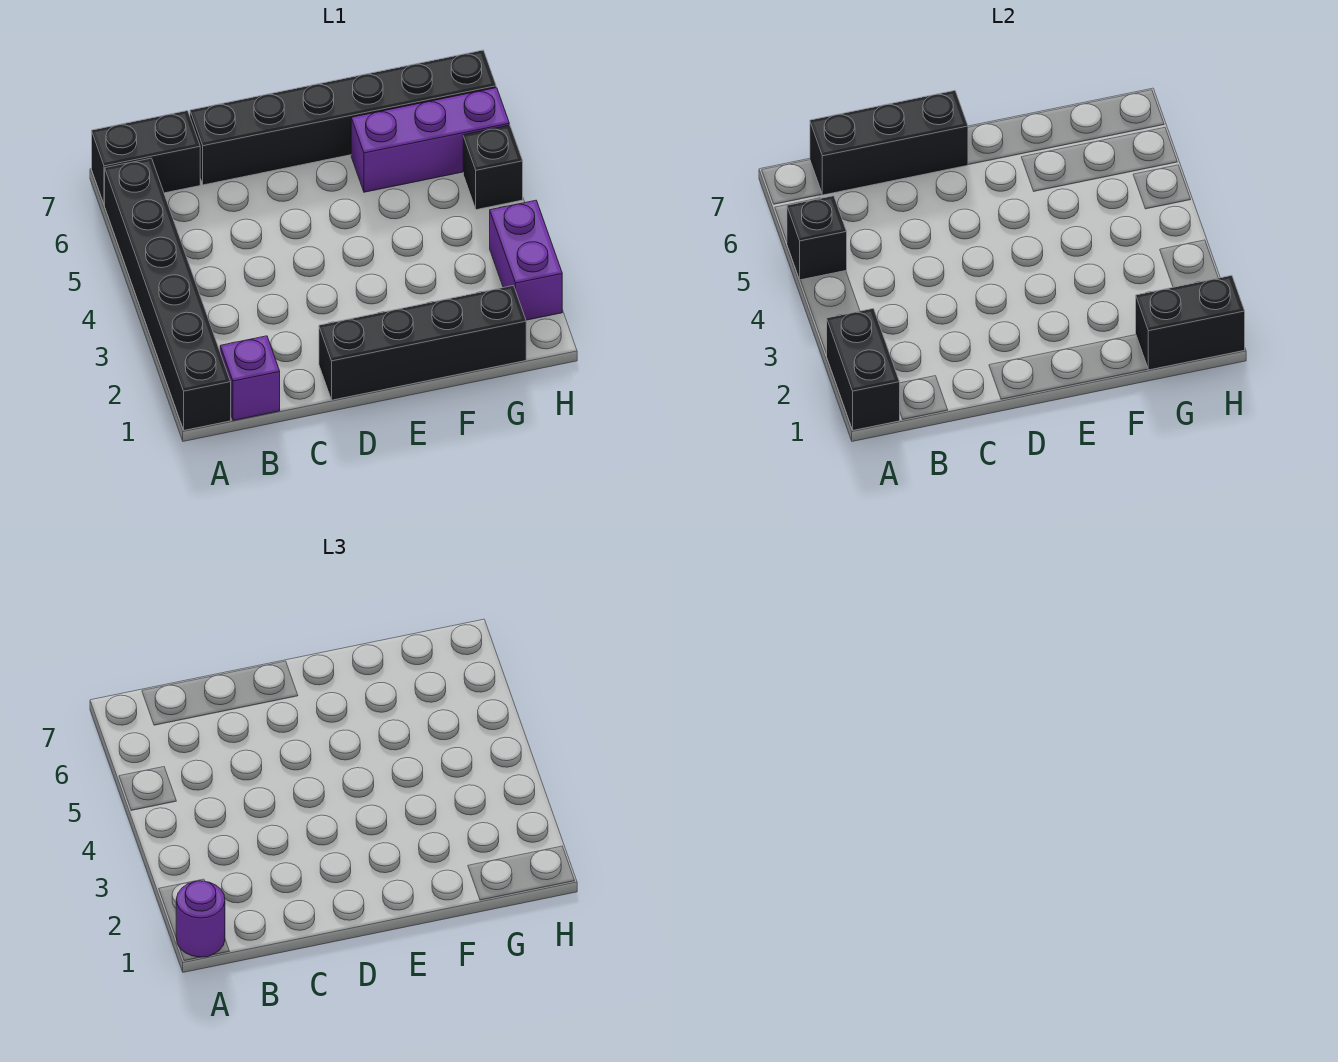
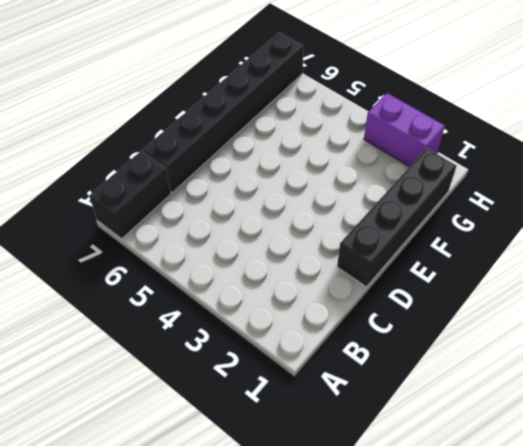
none -> black 1x6 brick [105,158,231,430]
none -> purple 1x1 brick [220,336,280,420]
none -> purple 1x3 brick [351,88,509,192]

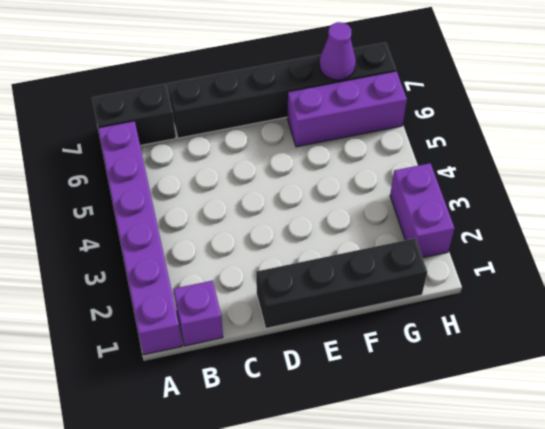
purple 1x6 brick [98,121,182,355] -> black 1x6 brick [105,158,231,430]
purple 1x1 cone [319,22,356,80] -> none
none -> black 1x1 brick [463,125,523,210]
none -> black 1x2 brick [827,309,900,430]
none -> black 1x1 brick [787,196,847,280]

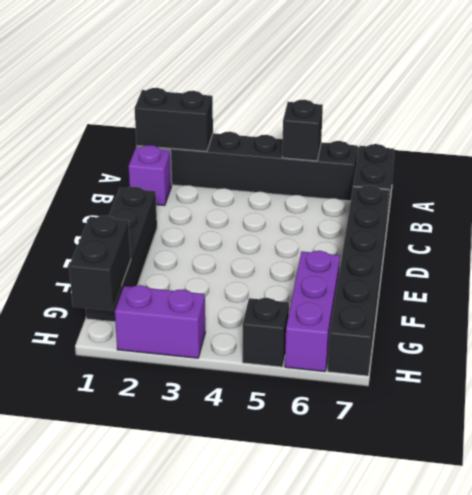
none -> black 1x3 brick [810,91,968,195]
none -> purple 1x1 round brick [176,881,225,957]

